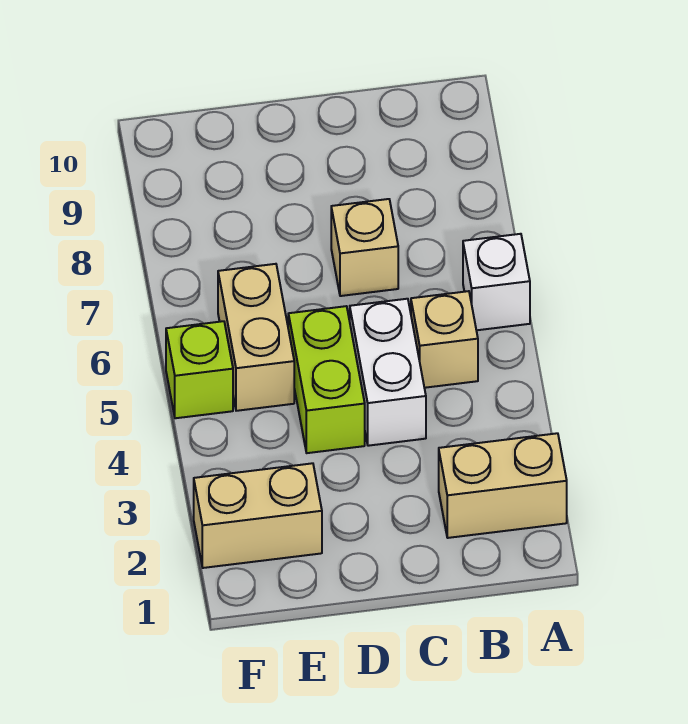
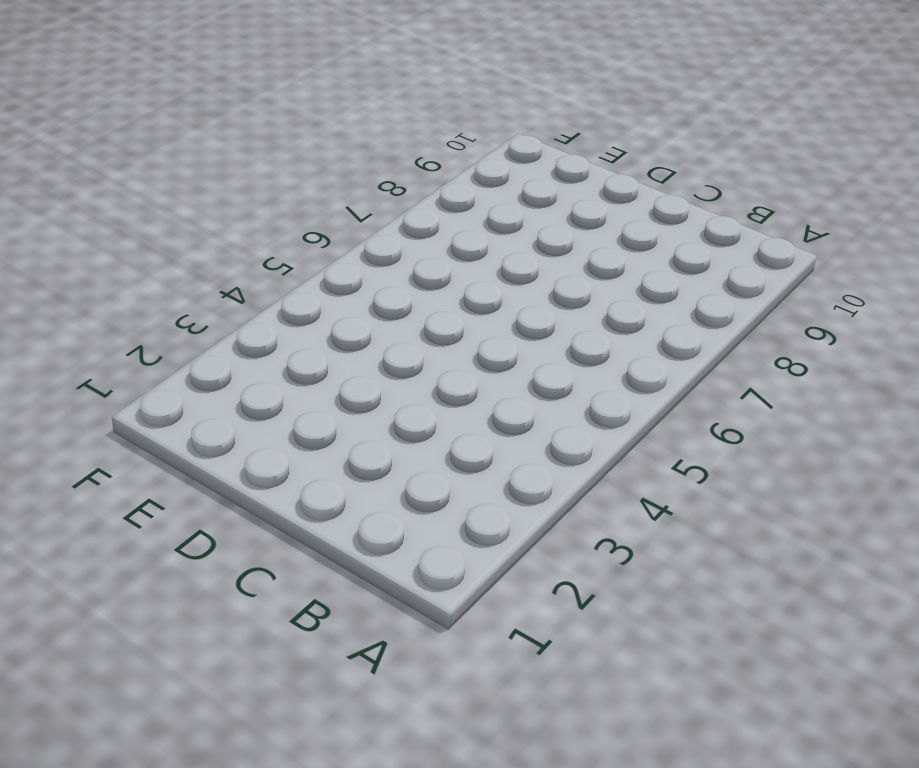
none -> tan 1x2 brick [439,433,567,538]
none -> white 1x1 brick [463,234,530,330]

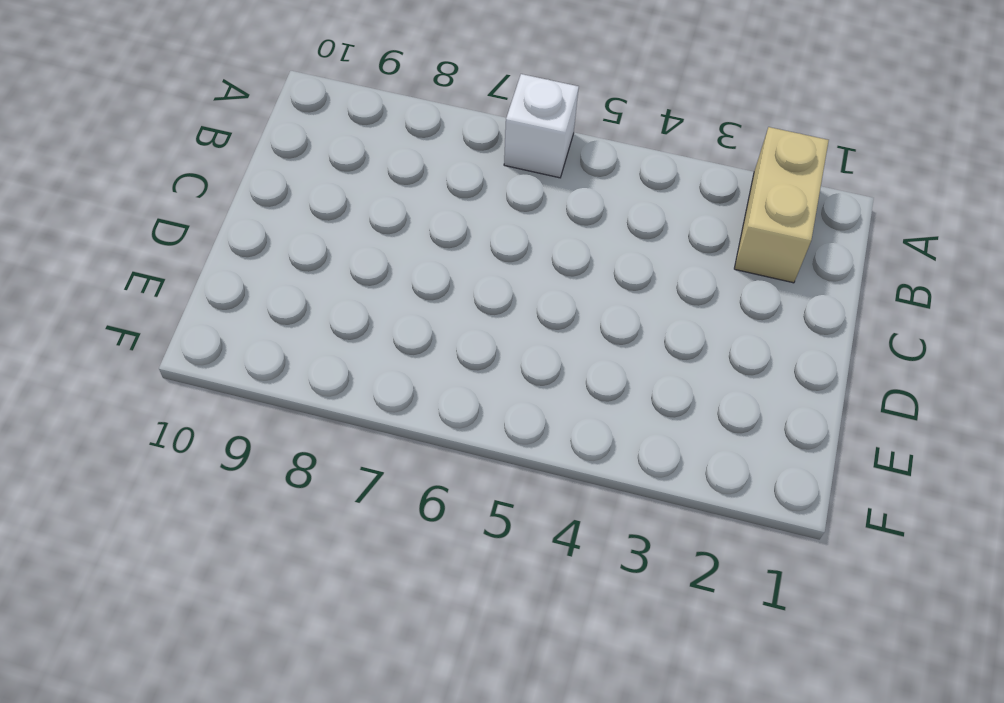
none -> tan 1x1 brick [411,291,478,388]
none -> white 1x2 brick [350,299,426,446]

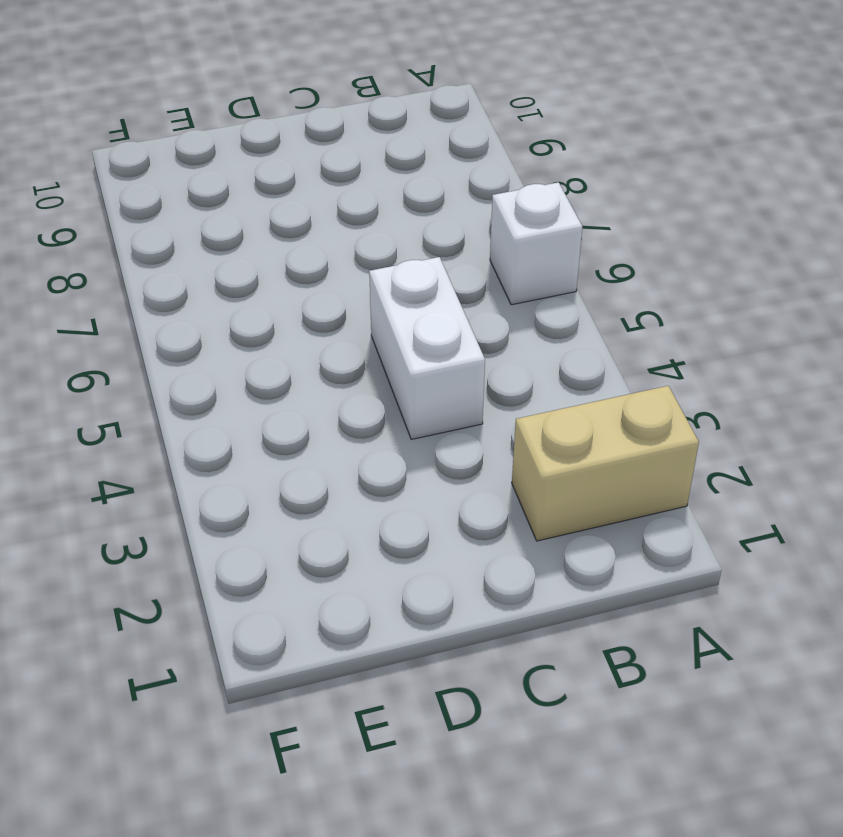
none -> tan 1x1 brick [411,291,478,388]
none -> tan 1x1 brick [331,199,398,296]

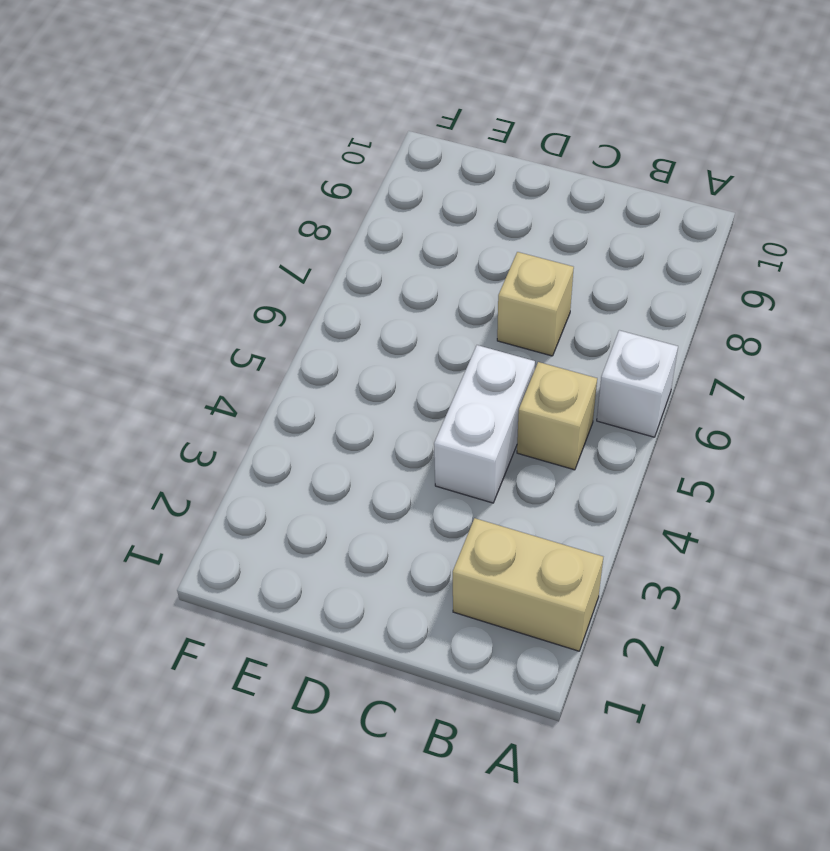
none -> lime 1x2 brick [288,306,365,453]
none -> tan 1x2 brick [194,463,322,568]

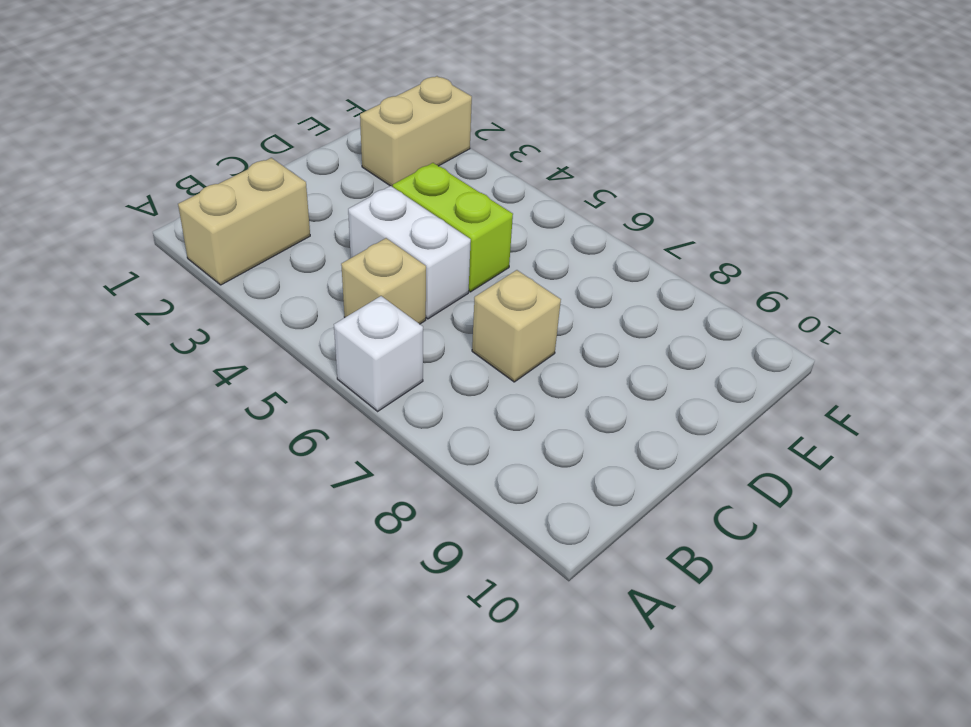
none -> tan 1x2 brick [218,264,294,411]
none -> lime 1x1 brick [166,321,233,418]

